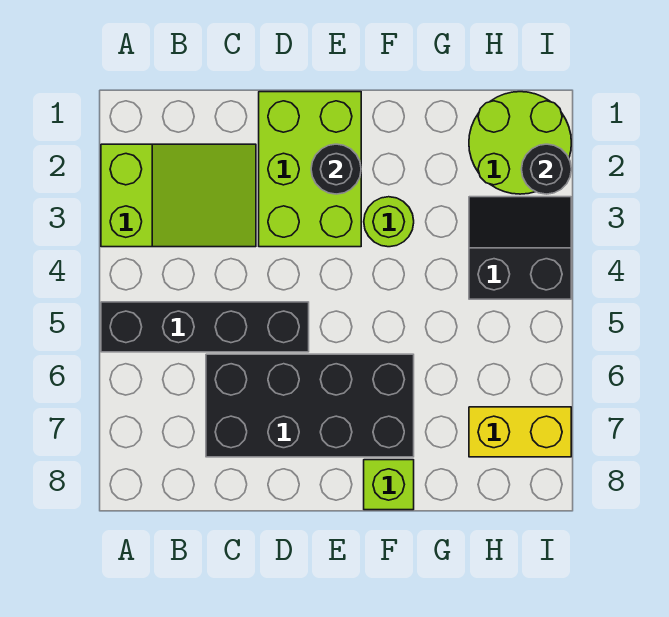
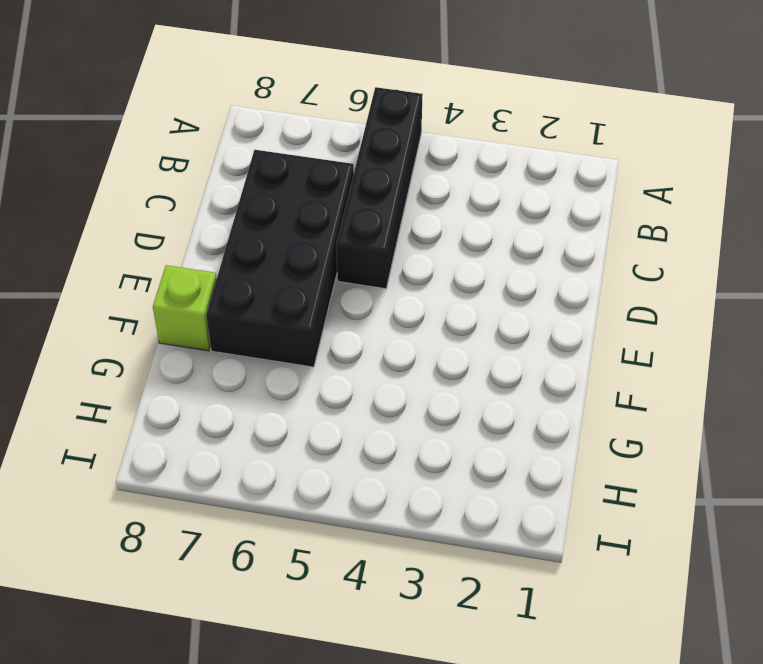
none -> lime 2x3 slope [101,144,256,247]
none -> lime 2x3 brick [259,92,361,247]

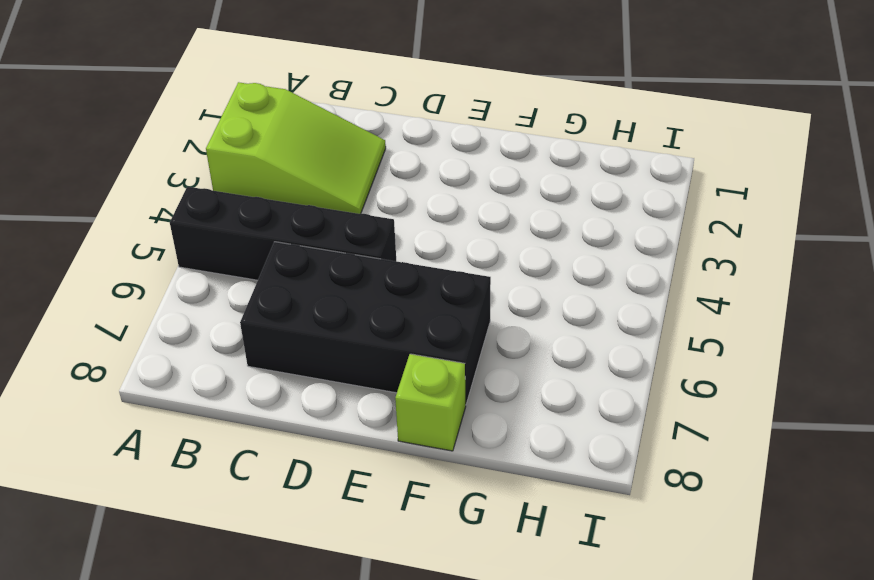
none -> lime 2x3 brick [259,92,361,247]
none -> lime 1x1 round brick [364,197,414,247]

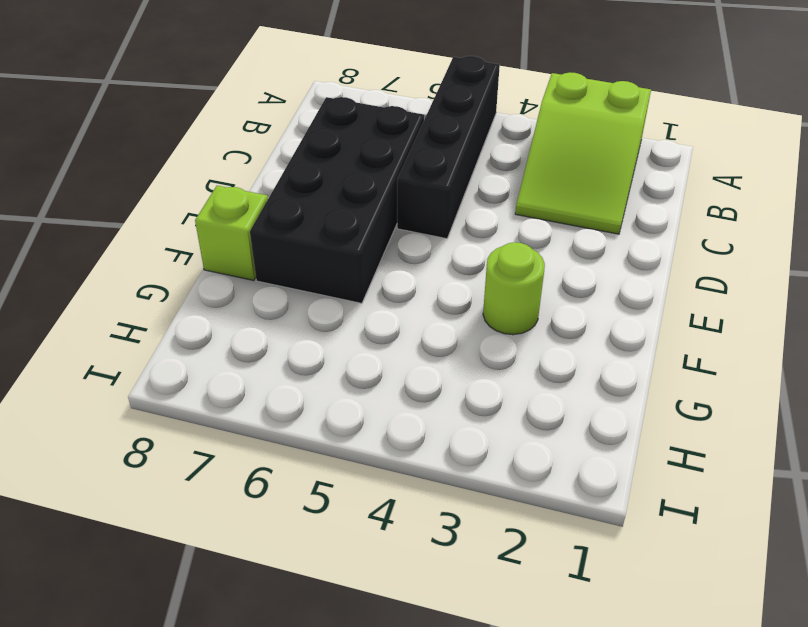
none -> lime 2x3 brick [259,92,361,247]
none -> lime 2x2 round brick [469,92,571,194]

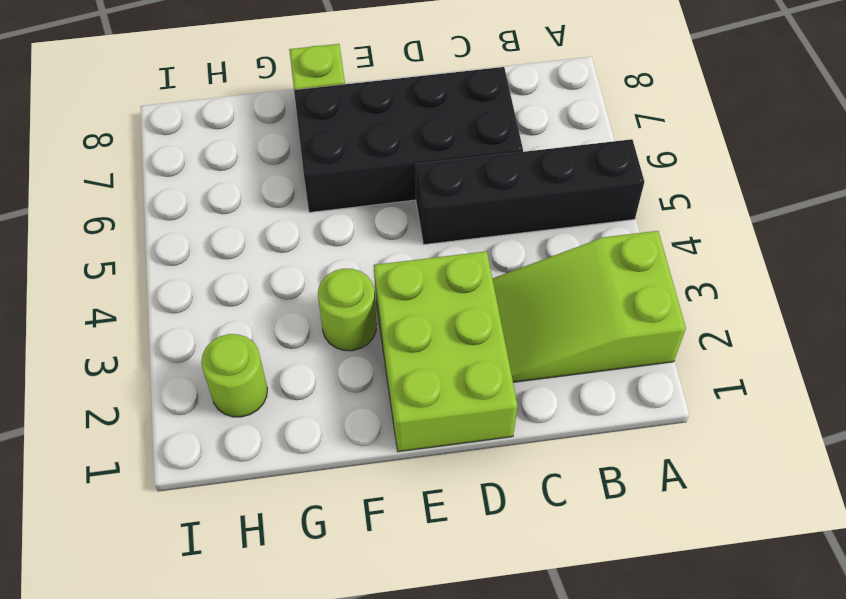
lime 1x1 round brick [201,334,268,417] -> lime 2x2 round brick [469,92,571,194]
none -> black 2x2 slope [469,197,571,299]
none -> yellow 1x2 brick [469,407,571,457]

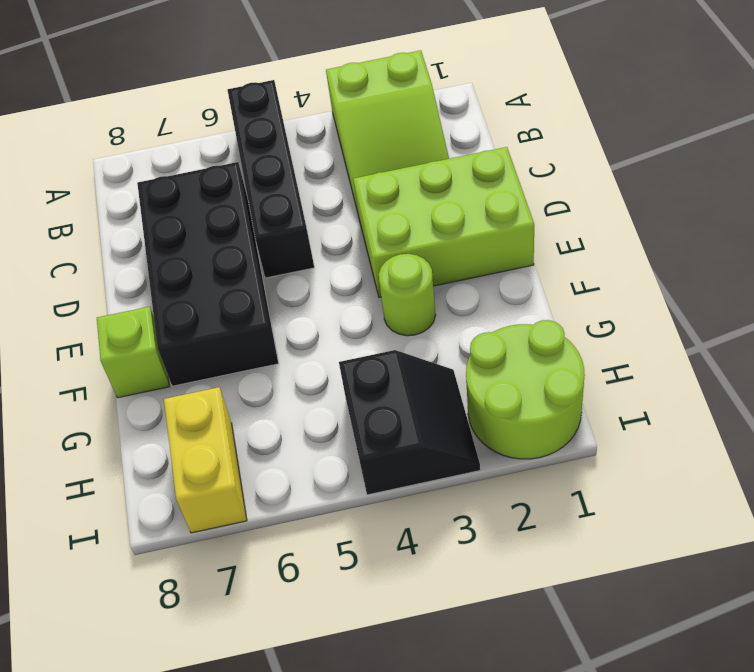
none -> black 1x1 round brick [311,144,361,194]
none -> black 1x1 round brick [521,144,571,194]

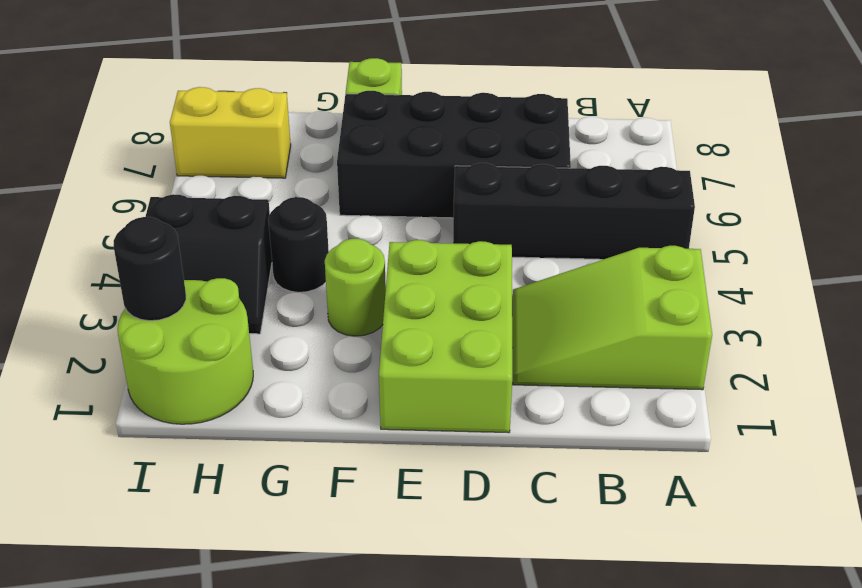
black 1x1 round brick [268,197,329,292] -> black 1x1 round brick moved to [311,144,361,194]

